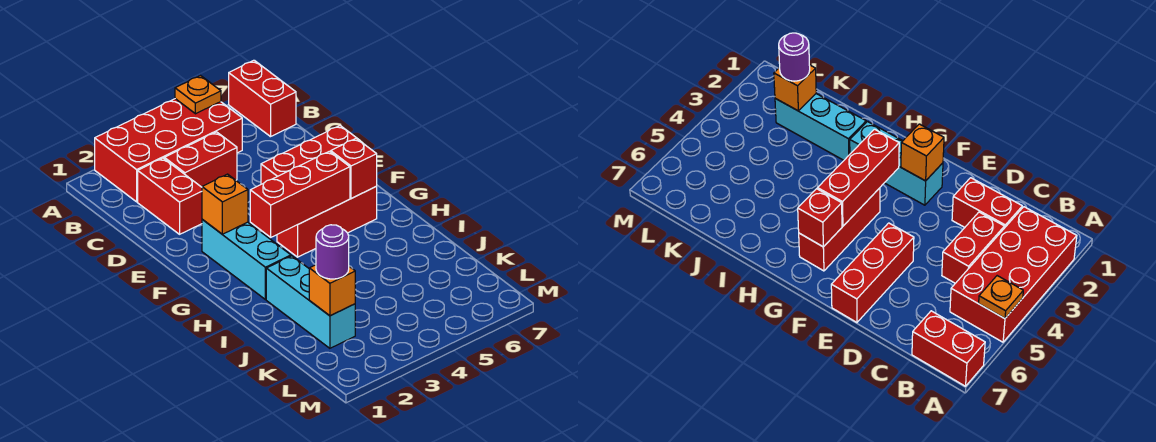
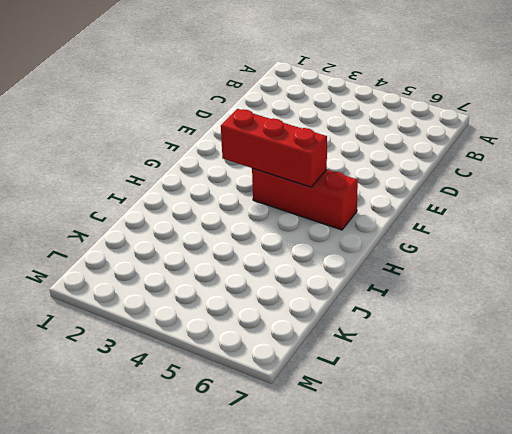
none -> red 2x4 brick [95,99,242,202]
none -> red 1x2 brick [229,60,296,137]
none -> red 1x2 brick [138,158,202,234]

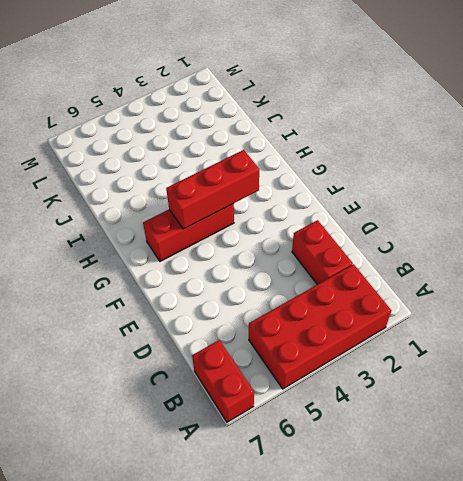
none -> red 1x2 brick [164,132,237,187]
none -> red 1x3 brick [261,126,360,184]
none -> cyan 1x3 brick [202,220,291,300]

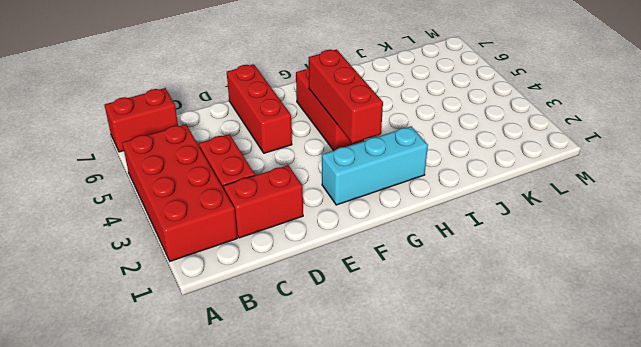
none -> cyan 1x3 brick [266,256,355,348]
none -> orange 1x1 plate [175,76,221,114]
none -> orange 1x1 brick [202,174,248,234]

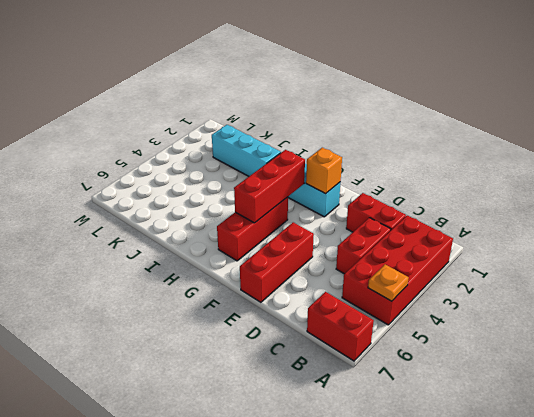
none -> red 1x1 brick [331,138,377,199]
none -> orange 1x1 brick [309,265,355,316]
none -> purple 1x1 round brick [316,225,349,279]

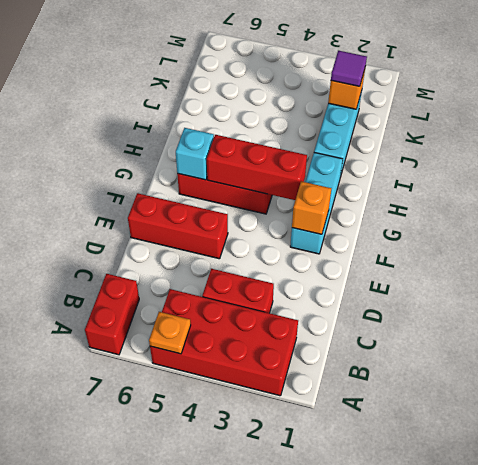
cyan 1x1 brick [176,128,214,180] -> red 1x1 brick [331,138,377,199]
purple 1x1 tile [331,51,367,86] -> purple 1x1 round brick [316,225,349,279]
none -> red 1x2 brick [138,158,202,234]

